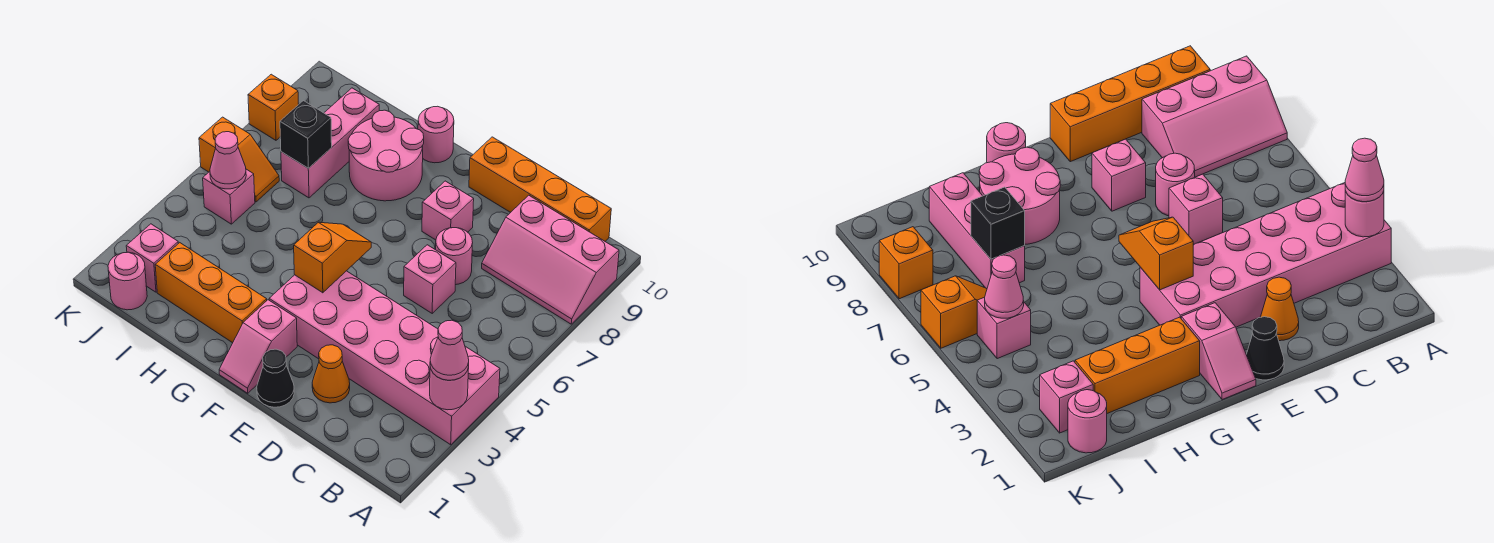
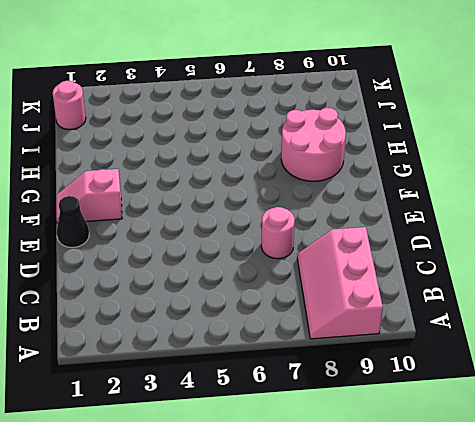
none -> pink 2x6 brick [269,271,500,445]
none -> orange 1x4 brick [469,137,611,241]
none -> orange 1x1 cone [312,345,350,403]

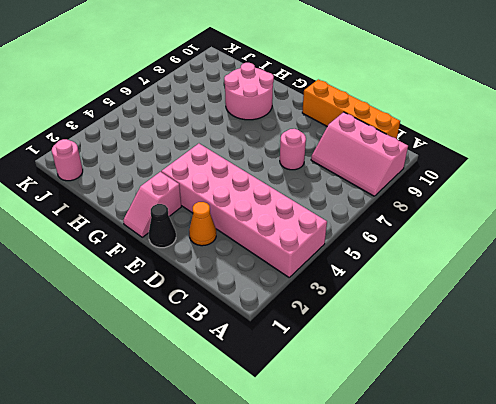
none -> pink 1x1 brick [404,245,456,313]
none -> pink 1x1 brick [422,181,474,240]
none -> orange 1x3 brick [155,243,267,343]

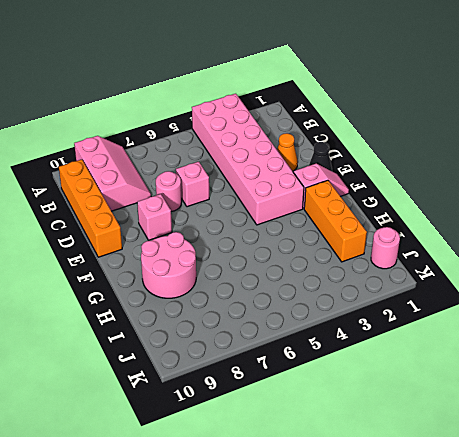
none -> pink 1x1 round brick [418,106,454,163]
none -> pink 1x3 brick [281,88,379,198]
none -> pink 1x1 brick [126,224,178,292]

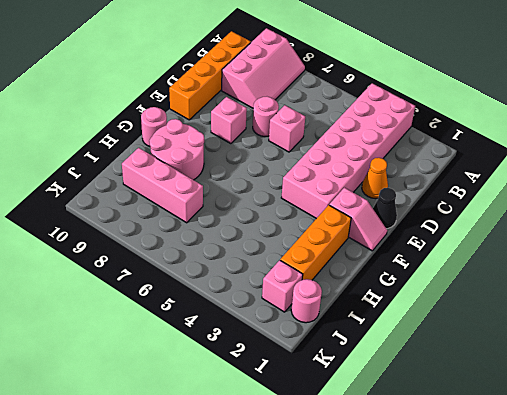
none -> pink 1x1 brick [203,169,255,224]
none -> orange 1x2 slope [199,117,279,202]
none -> orange 1x1 brick [248,74,298,140]

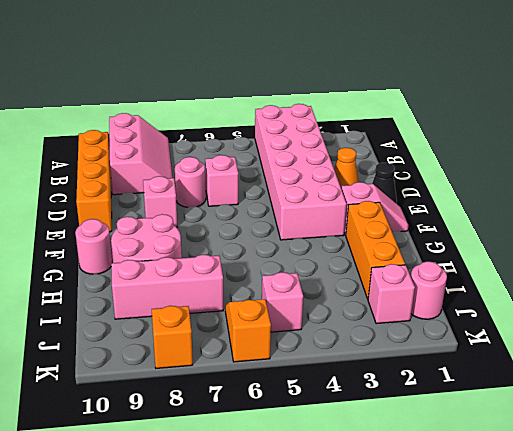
none -> pink 1x1 round brick [430,367,469,410]
none -> orange 1x2 slope [294,222,371,293]
none -> black 1x1 brick [280,101,332,168]

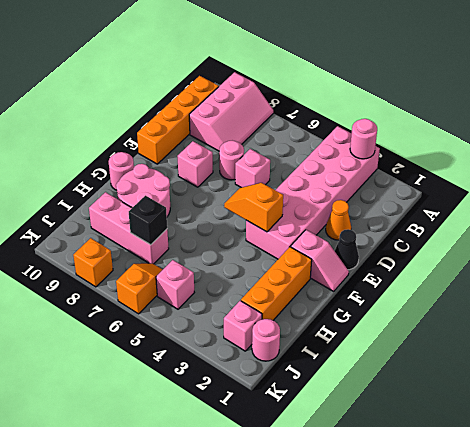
none -> pink 1x1 cone [210,132,246,189]
none -> pink 1x1 cone [430,320,469,380]

